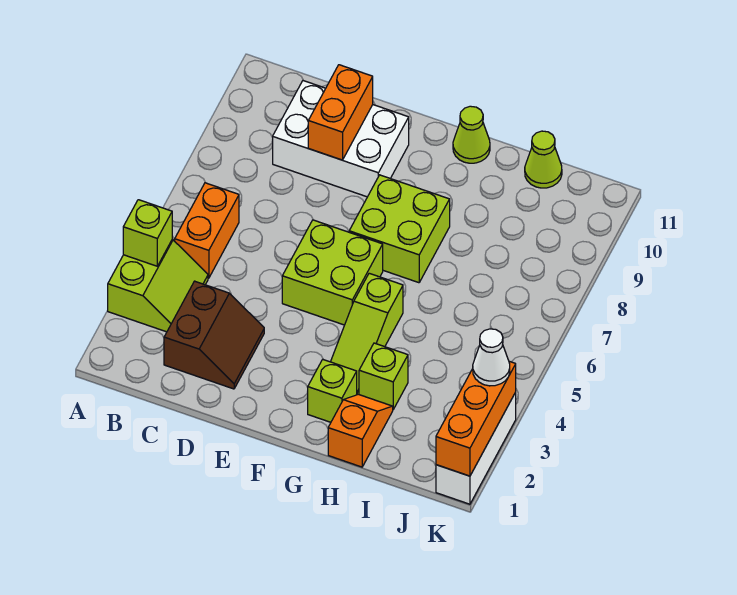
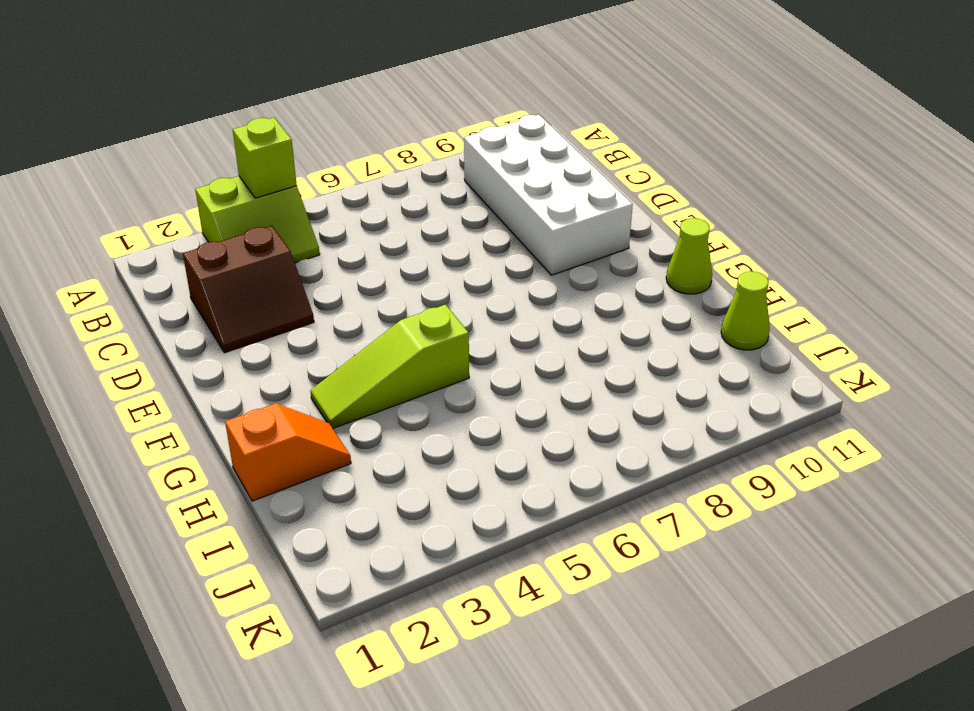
white 2x4 brick [464,115,633,275] -> white 2x3 brick [273,81,409,197]
none -> orange 1x2 brick [175,183,239,278]
none -> lime 2x2 brick [282,220,383,325]
none -> lime 2x2 brick [349,175,450,283]

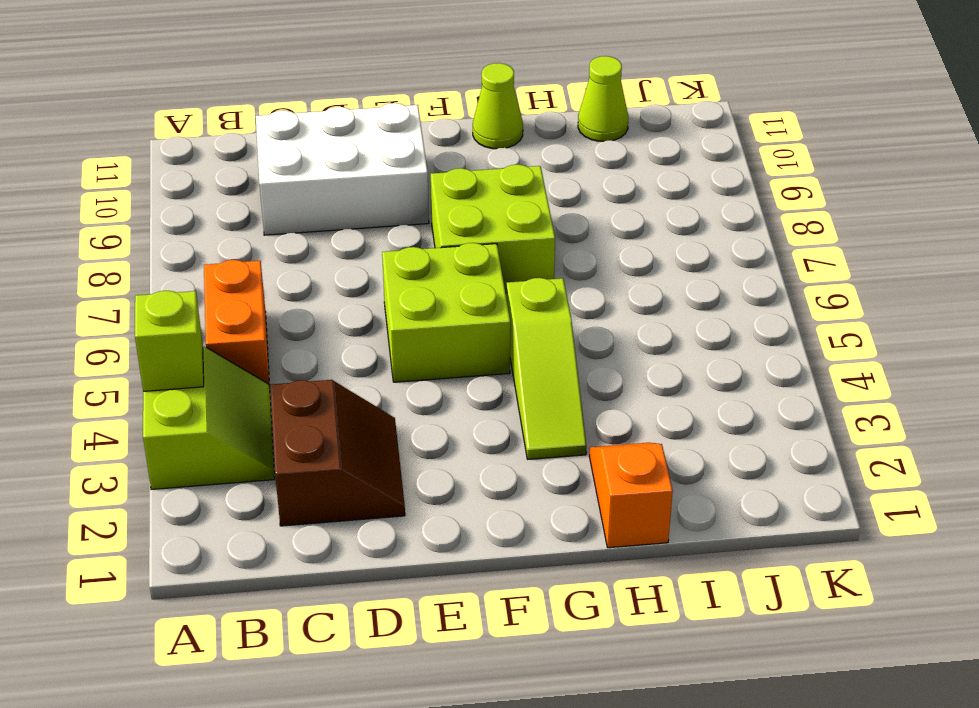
none -> lime 1x1 brick [308,360,357,422]
none -> lime 1x1 brick [359,343,408,409]
none -> white 1x3 brick [436,393,516,504]

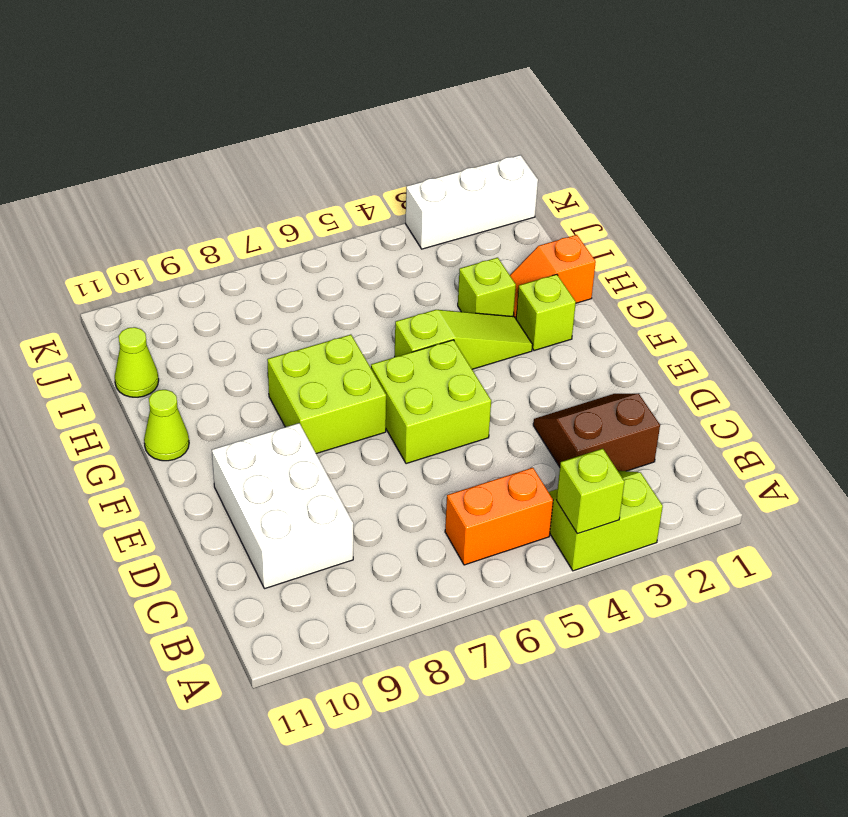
none -> orange 1x2 brick [308,65,373,160]
none -> orange 1x3 brick [436,361,516,476]
none -> white 1x1 cone [473,329,510,386]

